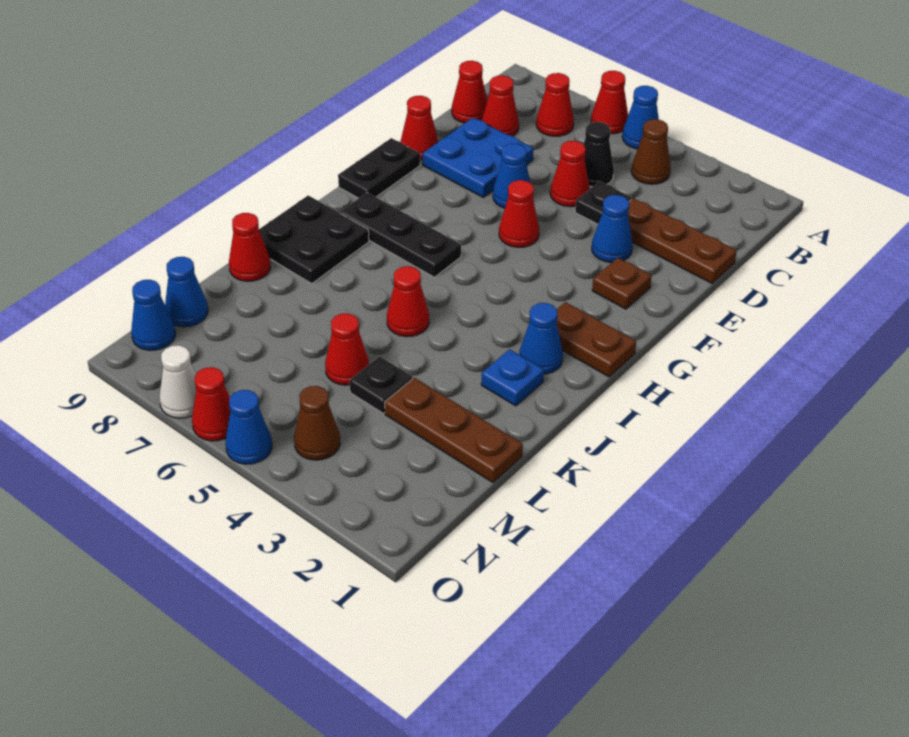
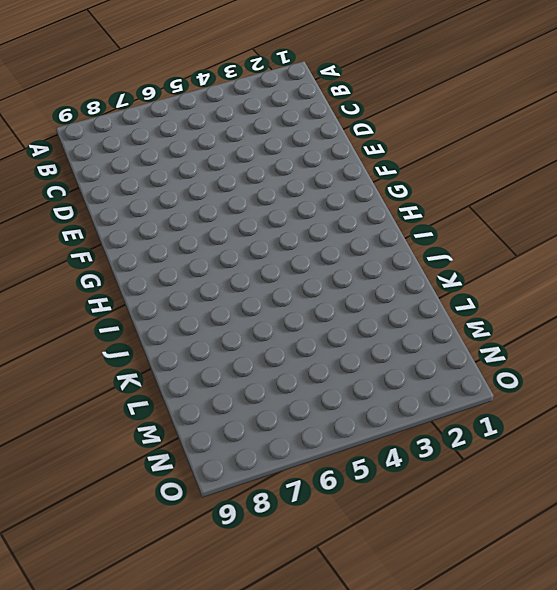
none -> blue 1x1 cone [622,86,659,149]
none -> red 1x1 cone [591,71,628,134]
none -> brown 1x1 cone [631,119,671,184]
none -> red 1x1 cone [536,73,574,136]

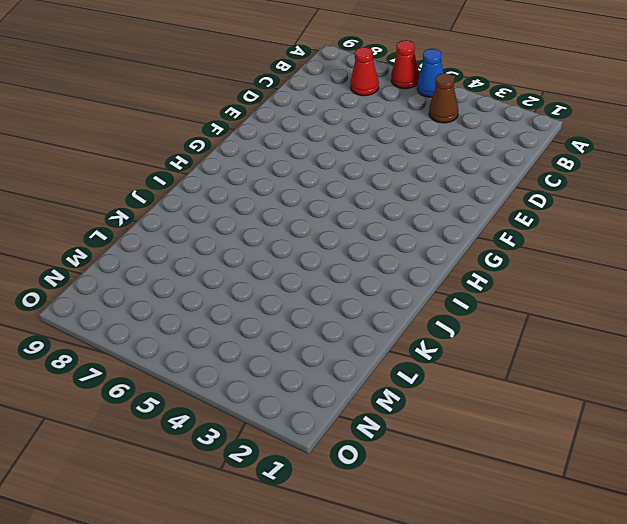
none -> black 1x1 cone [583,122,614,187]
none -> red 1x1 cone [482,76,519,136]
none -> red 1x1 cone [452,61,487,123]
none -> brown 1x3 plate [628,198,737,283]

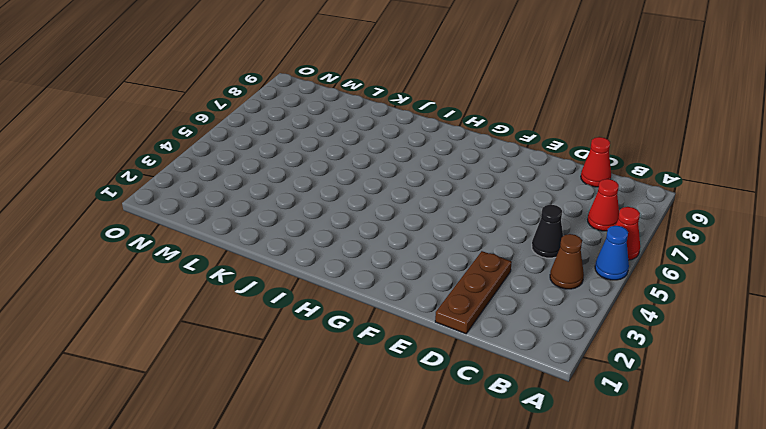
none -> red 1x1 cone [482,76,519,136]
none -> black 1x1 plate [575,181,631,224]
none -> red 1x1 cone [550,141,590,207]
none -> blue 2x2 plate [423,118,533,197]

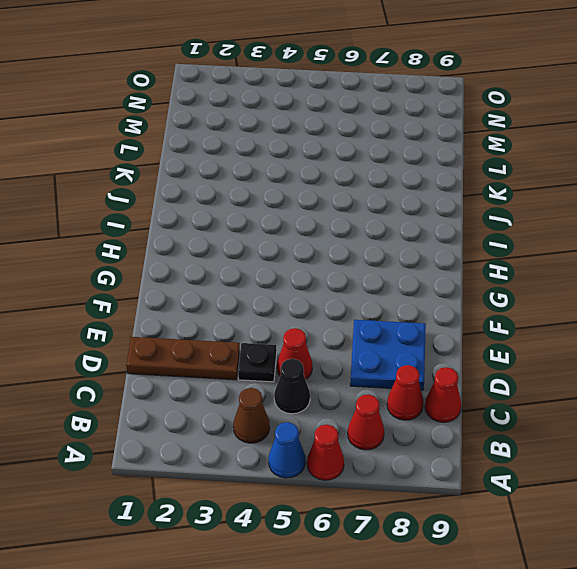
none -> blue 1x1 cone [592,195,633,263]
none -> blue 1x1 cone [493,144,530,208]
none -> red 1x1 cone [401,96,438,160]
none -> brown 1x1 plate [592,258,652,309]

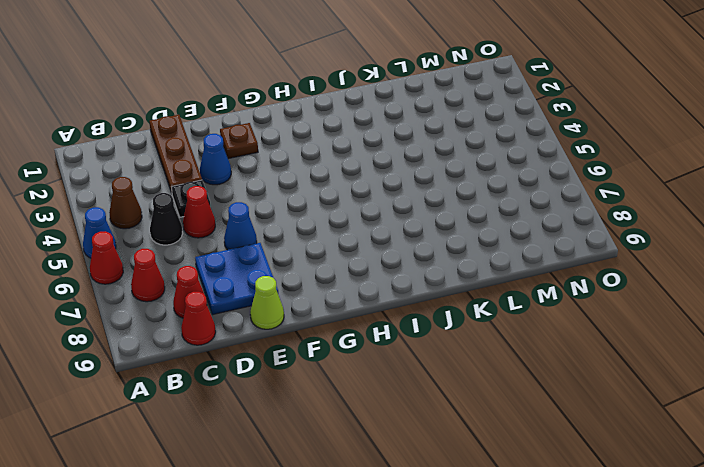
lime 1x1 cone [250,276,284,329] -> red 1x1 cone [401,96,438,160]
none -> red 1x1 cone [499,180,539,247]
none -> black 1x2 plate [338,138,420,198]
none -> brown 1x2 plate [557,302,636,377]
none -> black 1x3 plate [340,193,461,277]

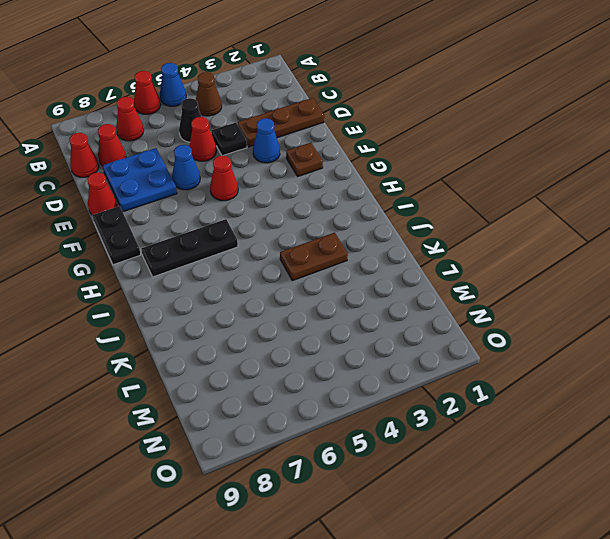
brown 1x2 plate [280,233,348,281] -> brown 1x2 plate moved to [557,302,636,377]
none -> blue 1x1 cone [519,303,563,374]
none -> black 2x2 plate [259,195,369,284]
none -> blue 1x1 plate [481,349,544,406]
none -> red 1x1 cone [387,266,429,337]

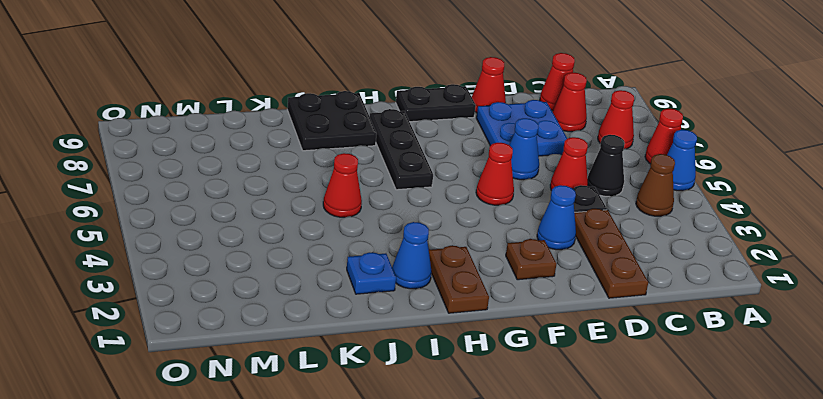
none -> red 1x1 cone [229,213,270,281]
none -> brown 1x3 plate [385,378,523,483]
none -> black 1x1 plate [350,356,413,413]
none -> red 1x1 cone [325,313,369,385]

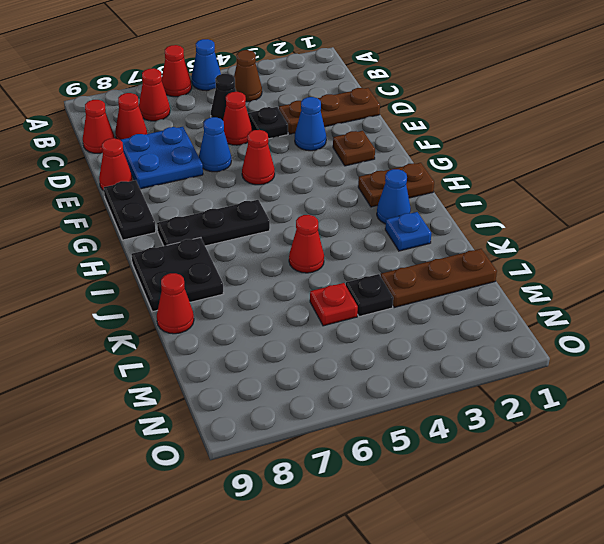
red 1x1 plate [310,283,358,326] -> red 1x1 cone [325,313,369,385]
none -> blue 1x1 cone [165,257,208,327]
none -> brown 1x1 cone [294,386,340,460]
none -> blue 1x1 cone [131,280,175,350]
none -> blue 1x1 cone [226,390,272,464]

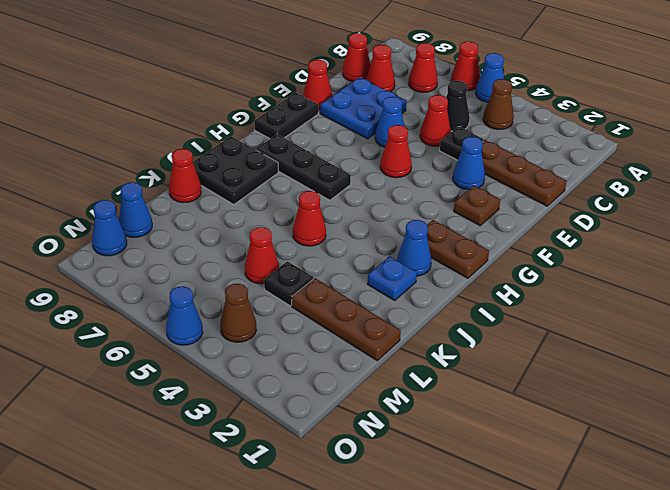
none -> red 1x1 cone [192,367,230,441]
none -> white 1x1 cone [159,345,196,418]

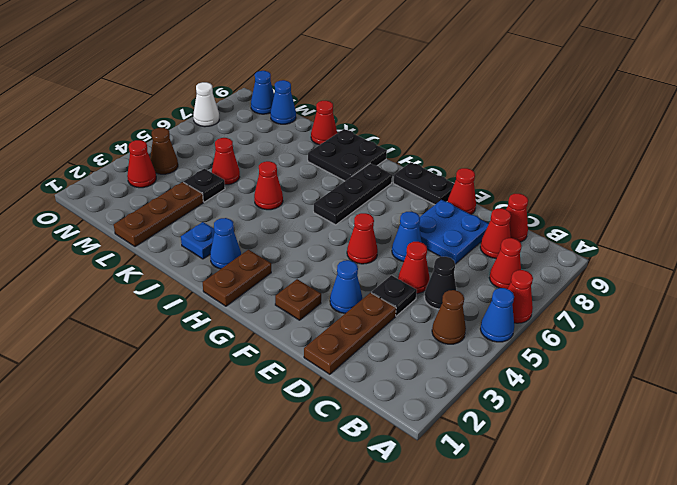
red 1x1 cone [127,140,156,188] -> red 1x1 cone moved to [192,367,230,441]
none -> blue 1x1 cone [226,390,272,464]

